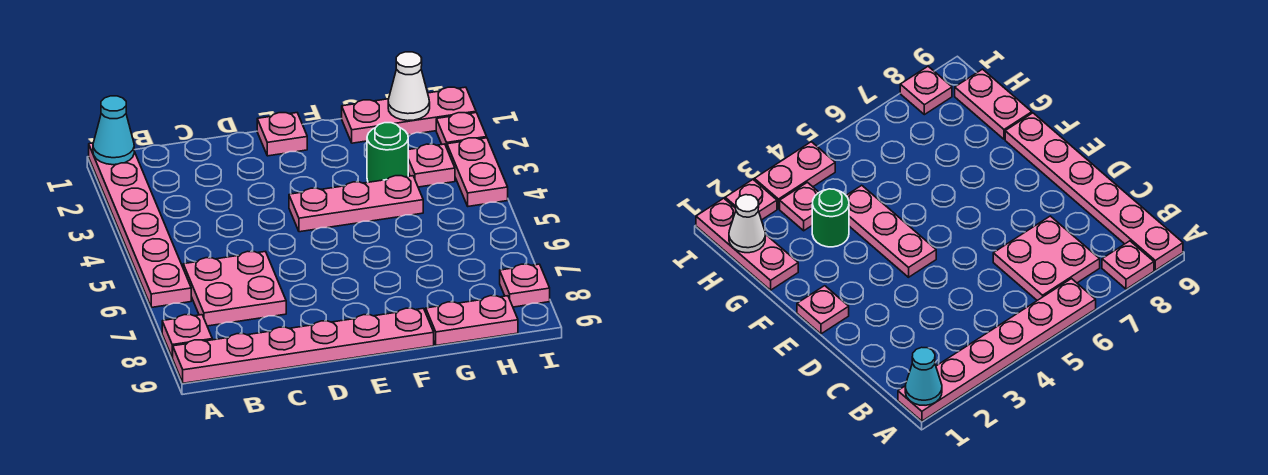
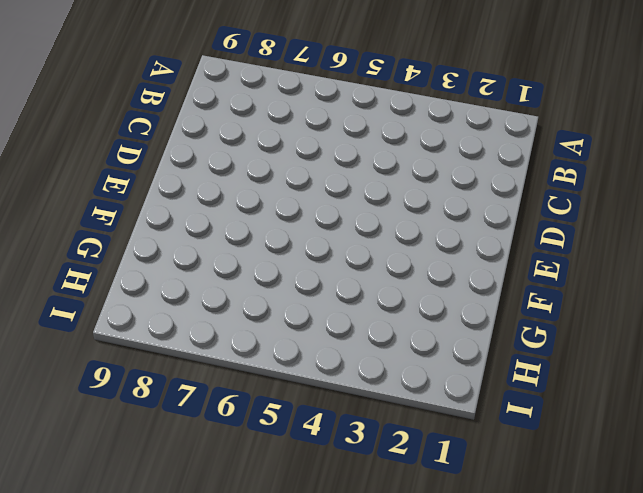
none -> pink 1x6 plate [89,143,191,307]
none -> pink 1x1 plate [162,315,212,358]
none -> pink 1x6 plate [173,308,434,383]

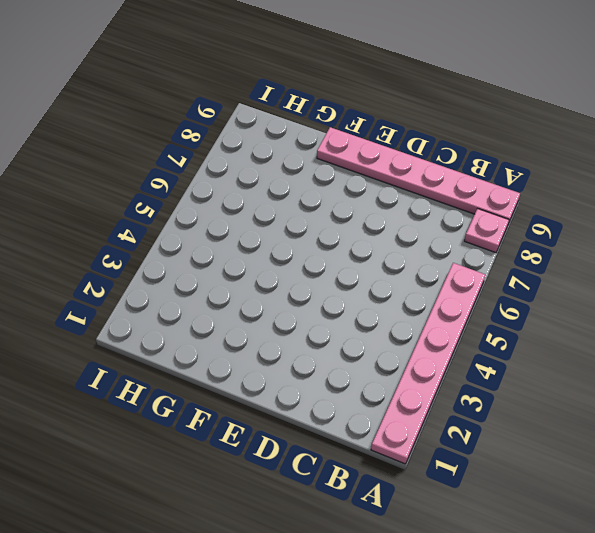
none -> pink 2x2 plate [183,251,286,326]
none -> pink 1x1 plate [257,113,307,156]
none -> pink 1x3 plate [289,176,423,232]

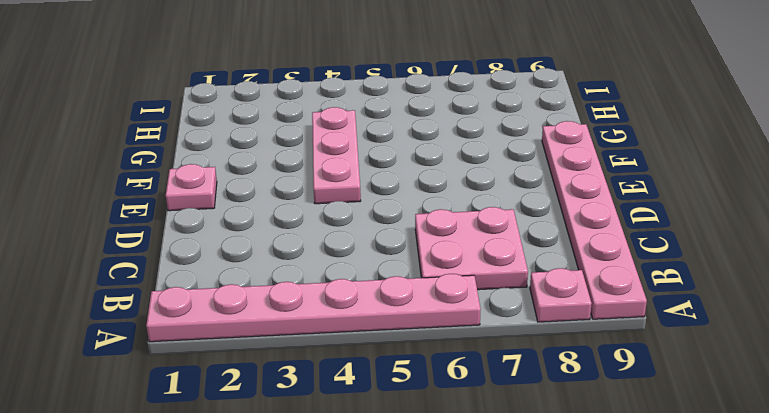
none -> pink 1x3 plate [342,87,476,143]
none -> green 1x1 round brick [367,123,408,182]
none -> pink 1x2 plate [426,296,518,345]

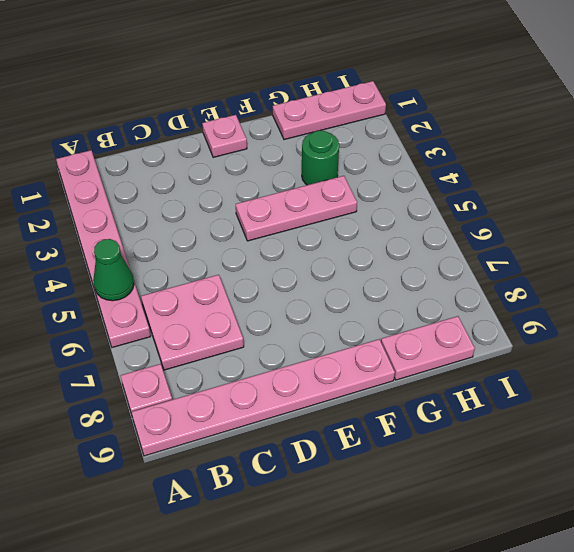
green 1x1 cone [93,239,134,301] -> none
none -> pink 1x1 plate [408,144,455,187]
none -> pink 1x1 plate [436,113,487,148]
none -> pink 1x2 plate [447,138,508,206]

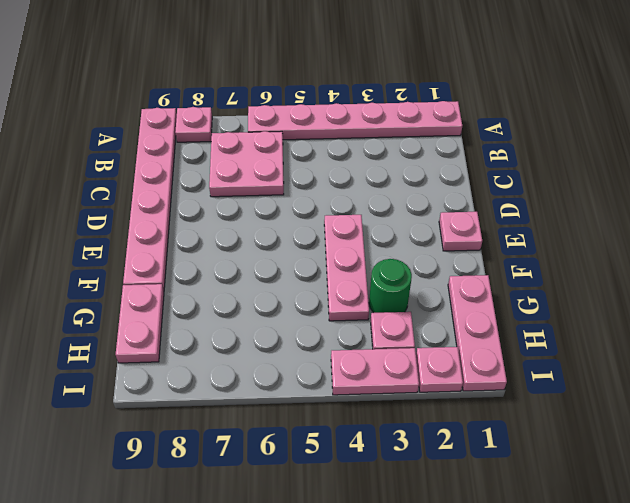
none -> pink 1x1 plate [500,264,550,307]
none -> cyan 1x1 cone [93,96,134,165]
none -> white 1x1 cone [388,52,430,121]

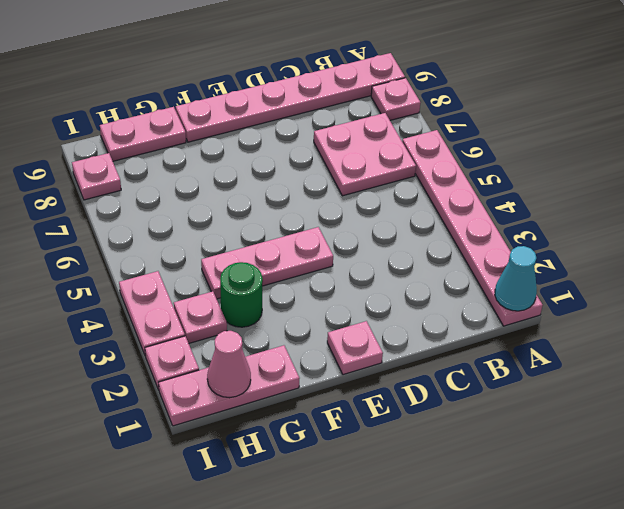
pink 1x1 cone [207,331,251,398] -> white 1x1 cone [388,52,430,121]

